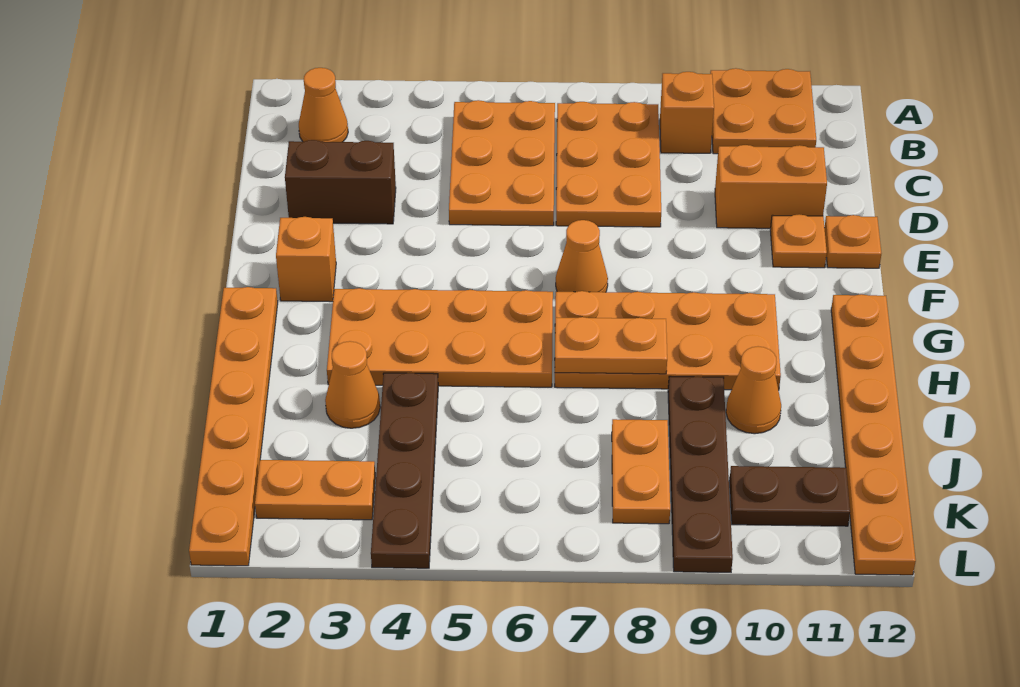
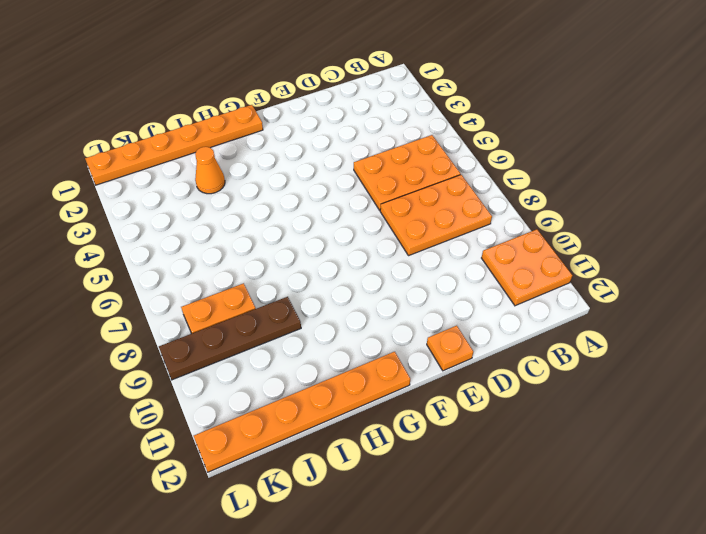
none -> orange 1x1 cone [299,68,348,142]
none -> orange 1x1 brick [660,72,714,153]
none -> brown 1x2 brick [285,140,396,224]

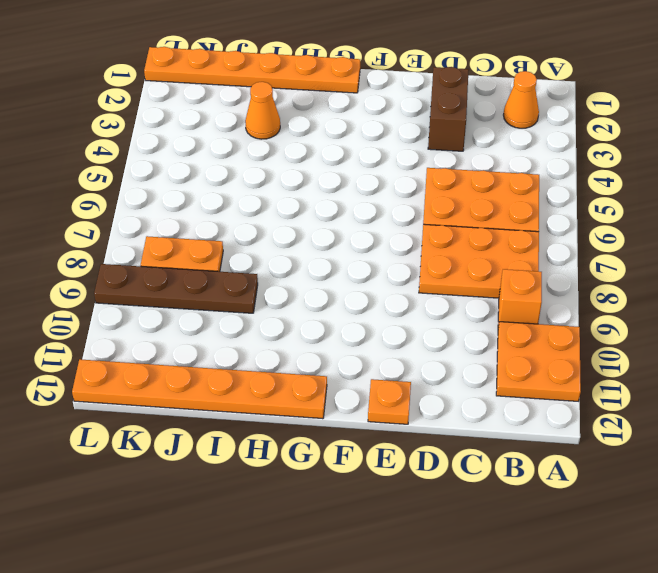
none -> orange 1x2 brick [715,145,827,228]
none -> orange 1x1 plate [770,214,827,268]
none -> orange 1x1 brick [276,217,336,302]

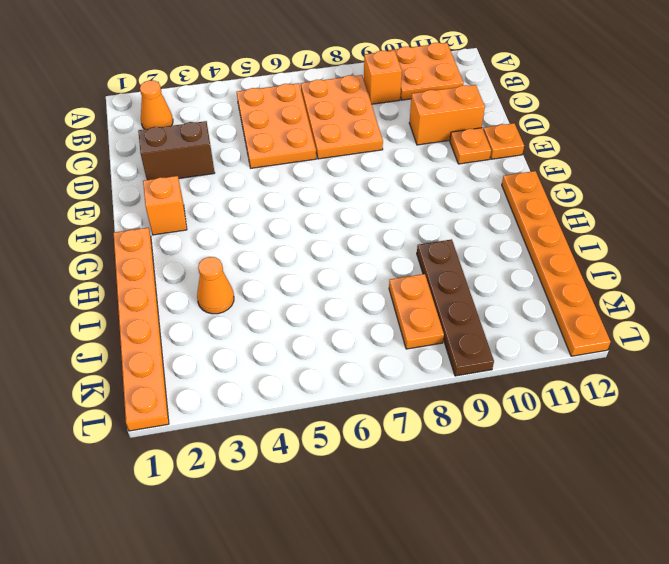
none -> orange 1x1 cone [556,220,608,292]
none -> orange 2x4 plate [327,288,553,387]
none -> orange 2x4 plate [555,291,781,390]

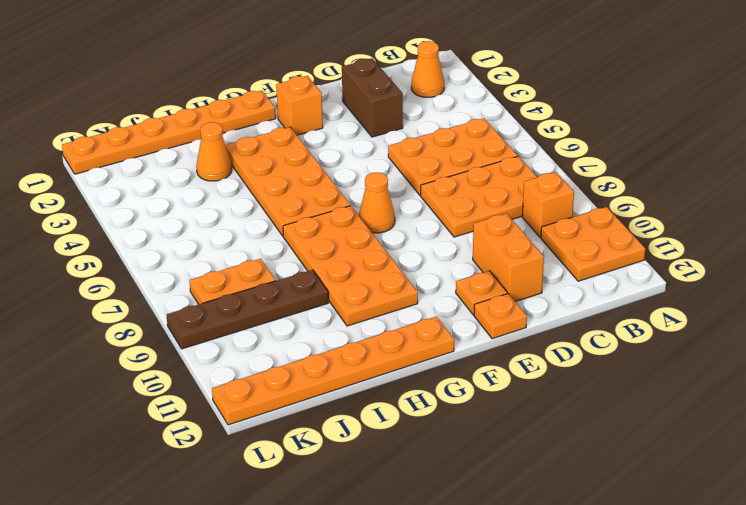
none -> brown 1x4 plate [371,373,438,568]
none -> orange 1x1 cone [726,346,781,434]
none -> orange 1x2 plate [255,460,375,520]

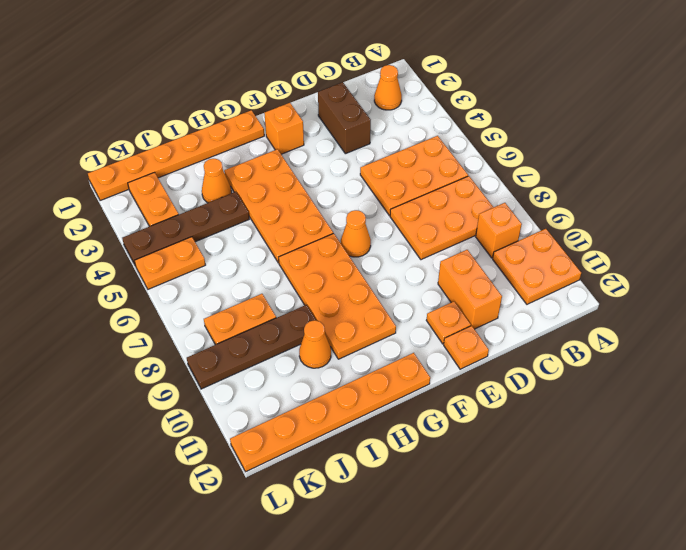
orange 1x2 plate [134,237,205,289] -> orange 1x2 plate turned to [555,317,667,374]
none -> brown 1x2 plate [729,466,850,526]

